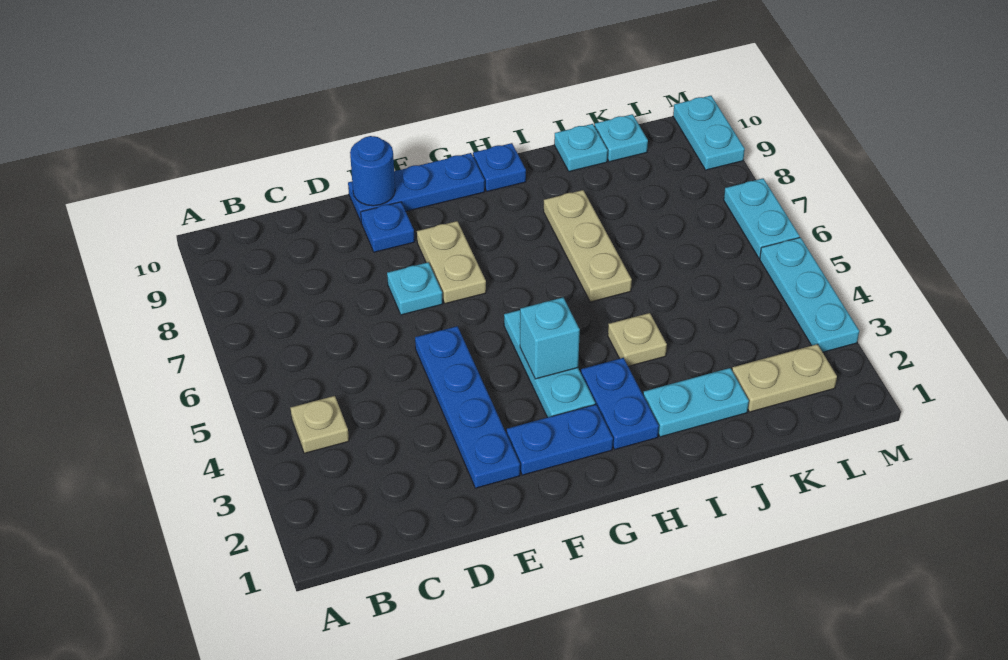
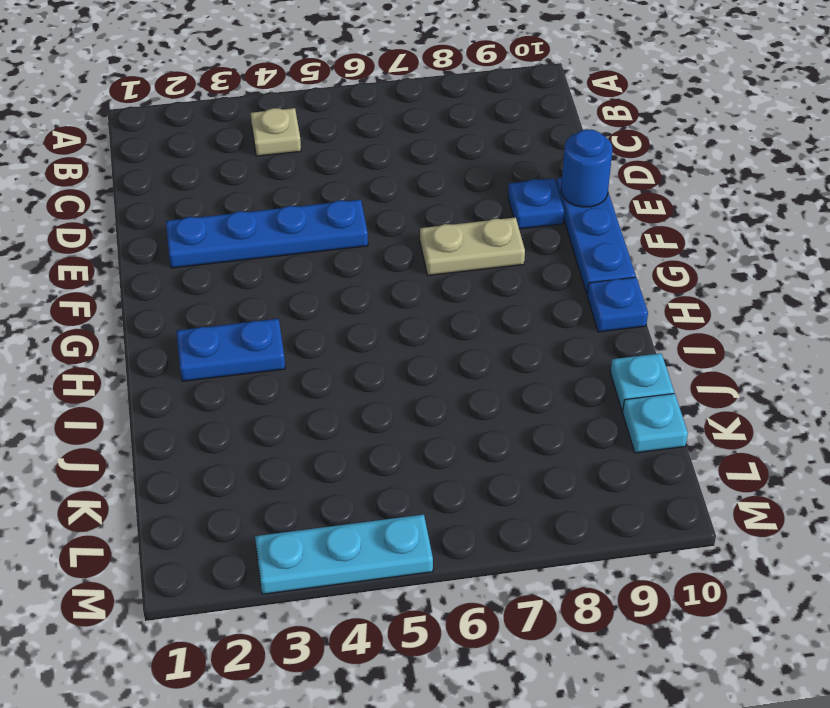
none -> cyan 1x1 plate [387,262,443,315]
none -> blue 1x2 plate [507,404,613,475]
none -> cyan 1x3 plate [504,310,595,417]

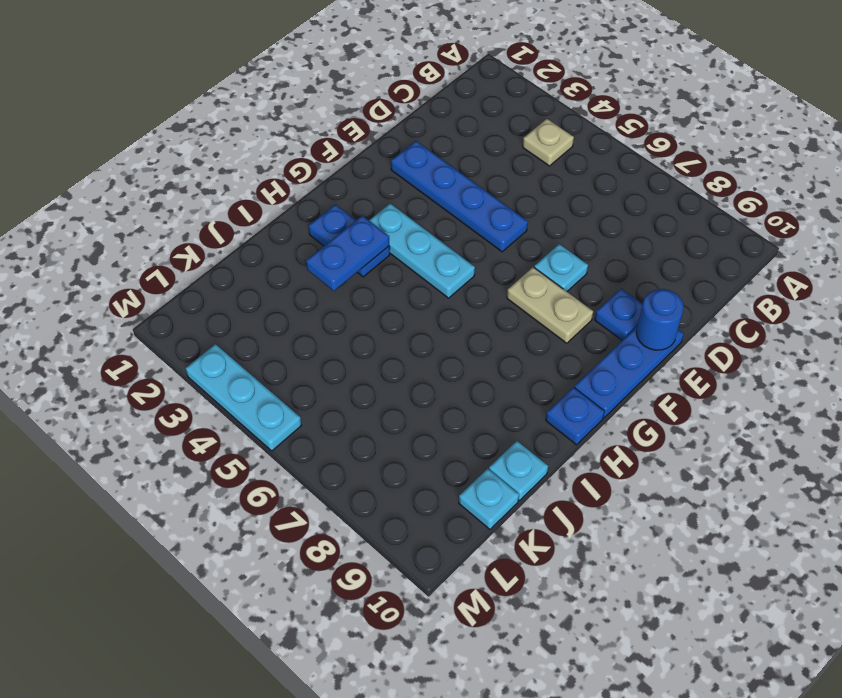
blue 1x2 plate [306,216,389,291] -> blue 1x2 plate moved to [507,404,613,475]
none -> cyan 1x2 plate [643,368,749,437]
none -> tan 1x1 plate [608,313,667,366]
none -> tan 1x3 plate [544,190,632,302]

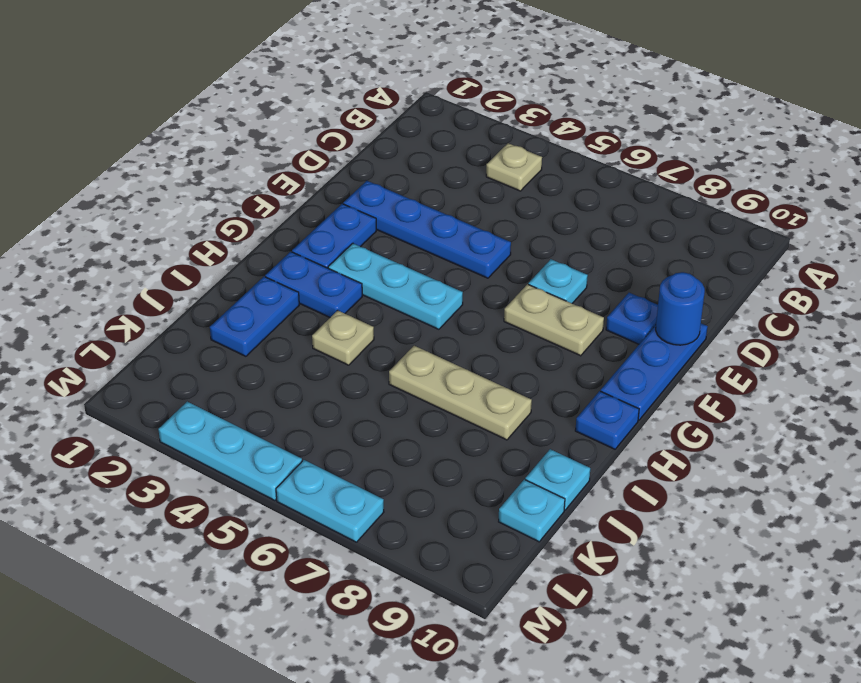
blue 1x2 plate [210,277,299,356] -> cyan 1x2 plate [643,368,749,437]
none -> tan 1x2 plate [732,344,837,412]
none -> cyan 1x2 plate [673,96,745,170]
none -> cyan 1x1 brick [520,298,580,379]

